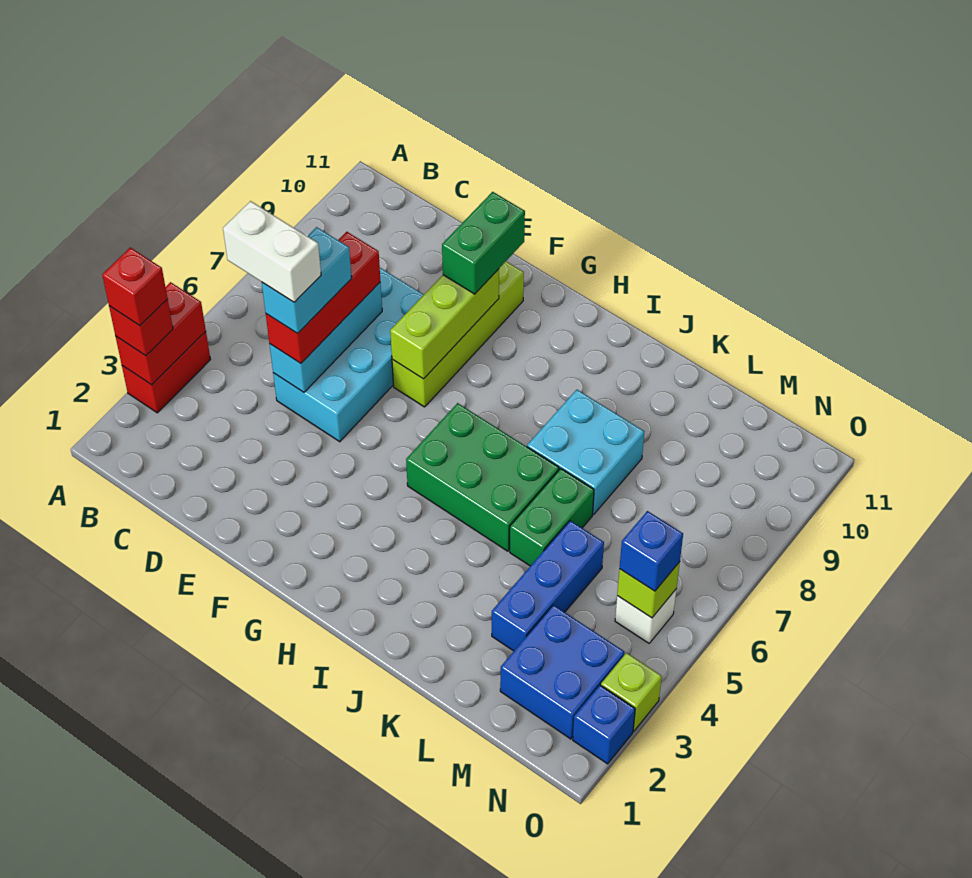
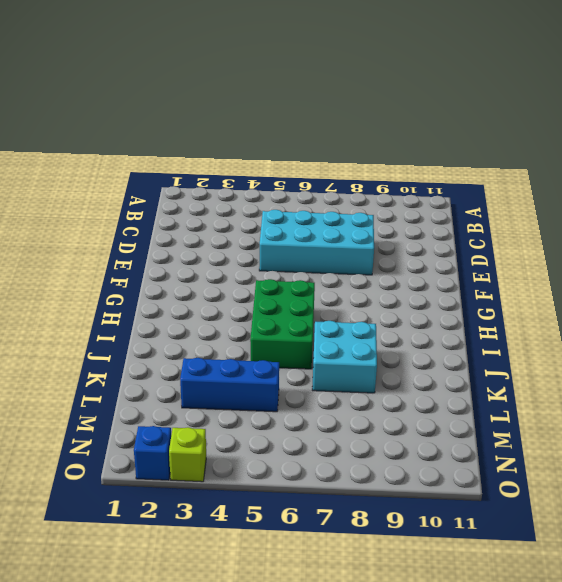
none -> red 1x2 brick [122,332,210,413]
none -> lime 1x4 brick [392,262,524,407]
none -> green 1x2 brick [510,469,594,566]

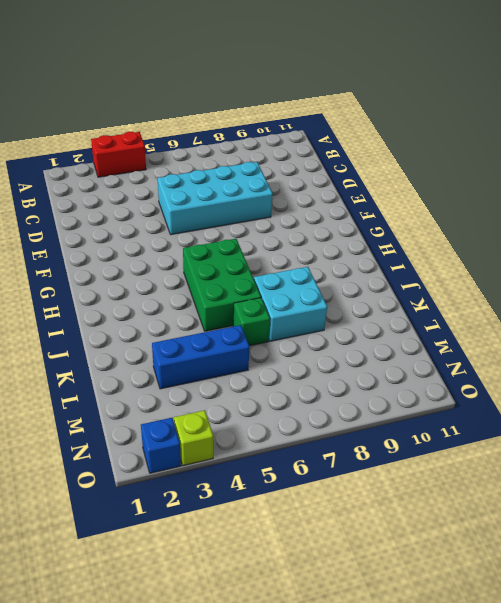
green 1x1 brick [233,298,270,346] -> green 1x2 brick [510,469,594,566]
none -> lime 1x4 brick [392,262,524,407]
none -> blue 2x2 brick [500,605,625,739]
none -> white 1x1 brick [615,590,676,643]

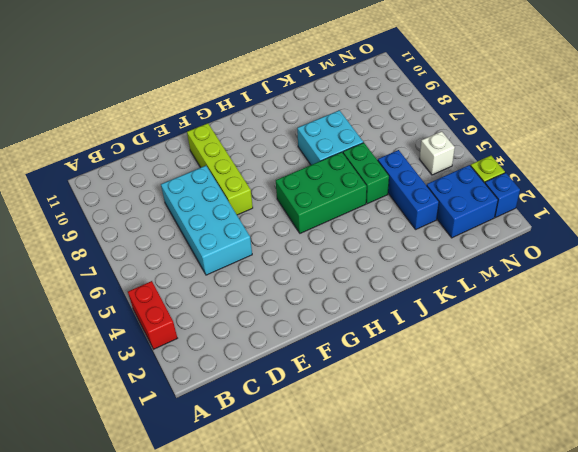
none -> red 1x2 brick [115,282,206,385]
none -> cyan 1x3 brick [270,282,382,392]
none -> lime 1x3 brick [390,269,499,379]

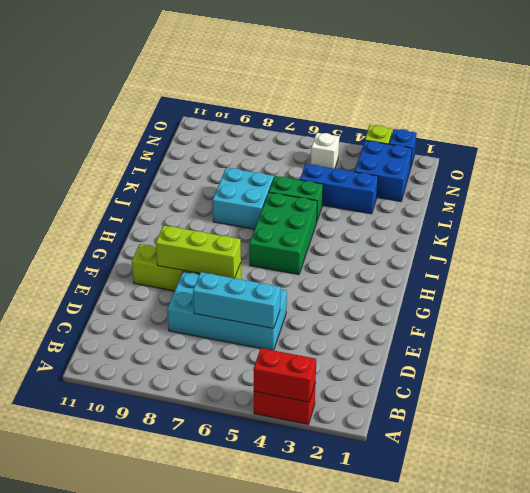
none -> lime 1x1 brick [617,562,680,618]
none -> red 1x1 brick [109,299,173,356]
none -> red 1x3 brick [266,232,380,363]

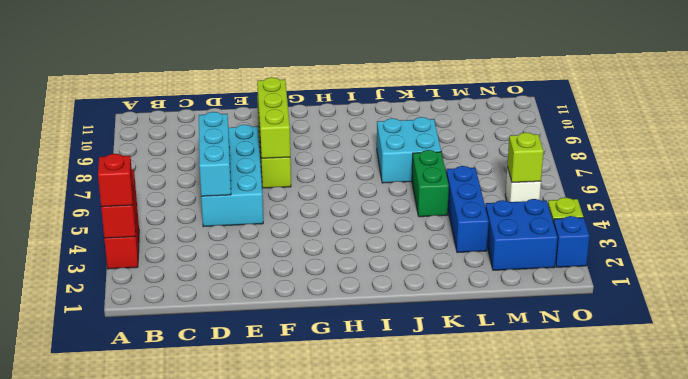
none -> green 2x3 brick [406,403,559,551]
none -> red 1x3 brick [266,232,380,363]
none -> green 1x2 brick [442,192,525,294]

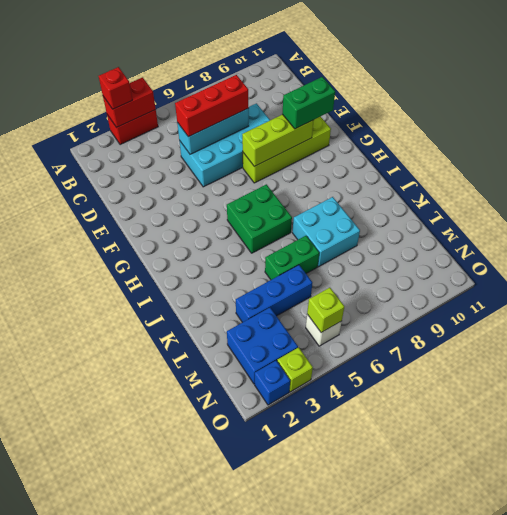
green 2x2 brick [227,184,292,253] -> green 2x3 brick [406,403,559,551]
none -> blue 1x1 brick [620,511,683,591]
none -> red 1x1 brick [102,248,168,326]
none -> cyan 1x2 brick [262,227,352,333]

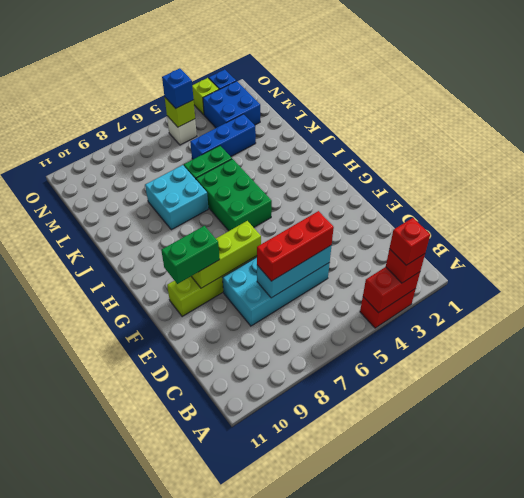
none -> cyan 1x2 brick [262,227,352,333]
none -> white 1x2 brick [223,201,321,302]

